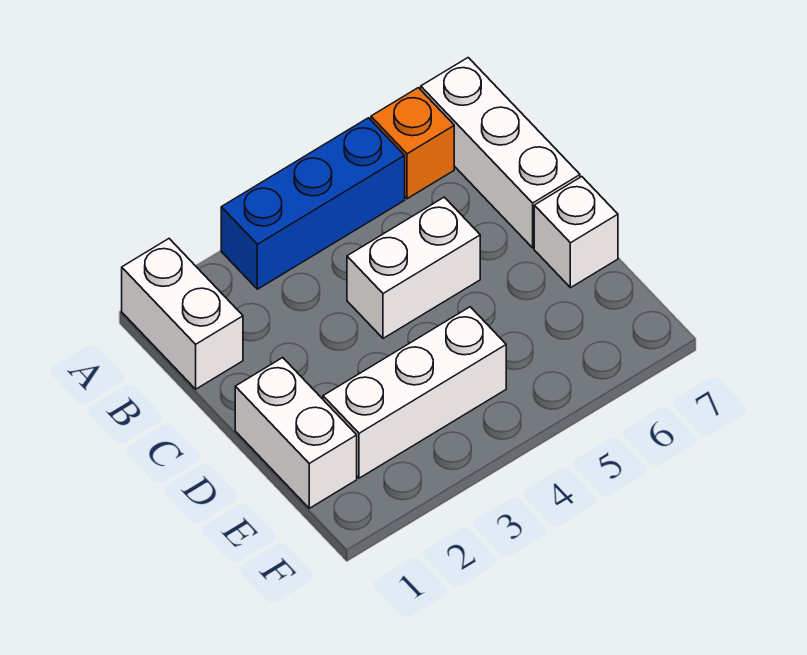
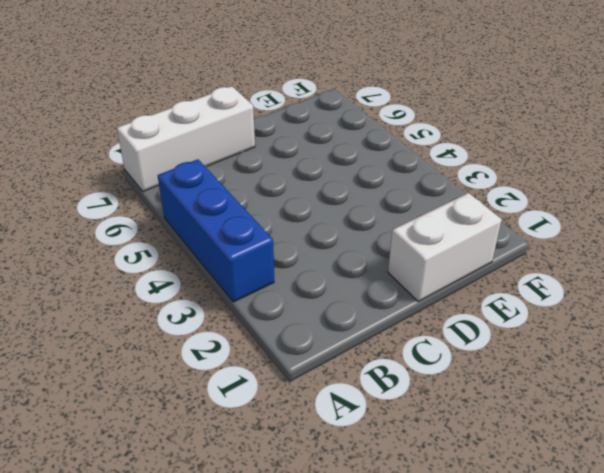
none -> white 1x2 brick [122,239,243,389]
none -> orange 1x1 brick [371,88,454,199]

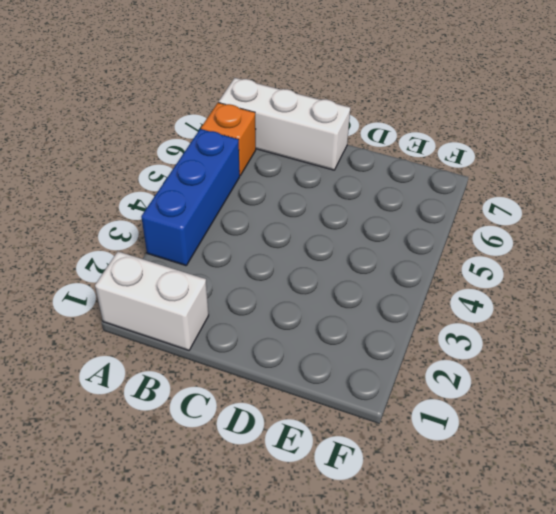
none -> white 1x2 brick [347,197,480,338]
none -> white 1x2 brick [235,358,357,508]

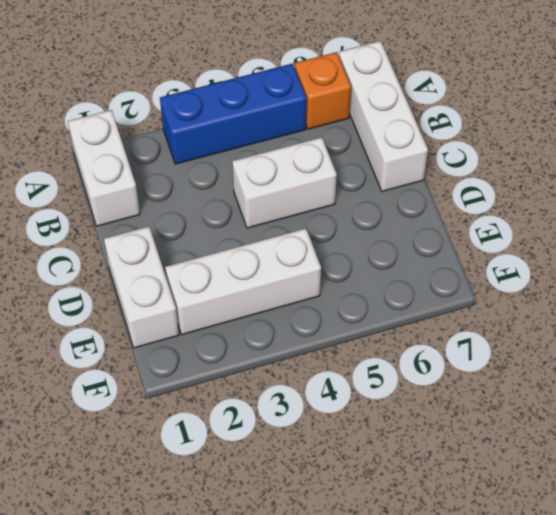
none -> white 1x1 brick [534,177,618,288]

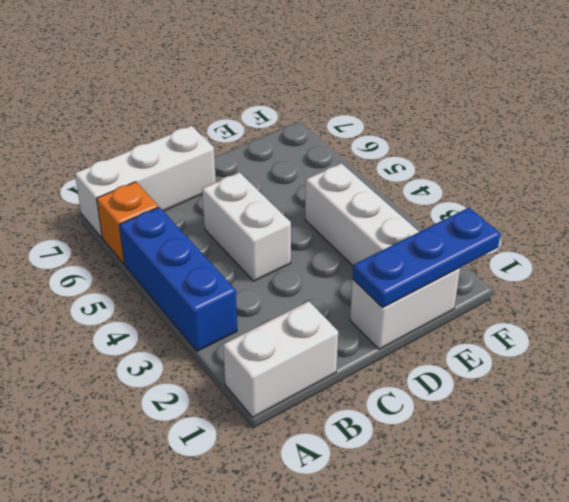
blue 1x3 plate [353,208,500,307] -> none
none -> white 1x1 brick [534,177,618,288]

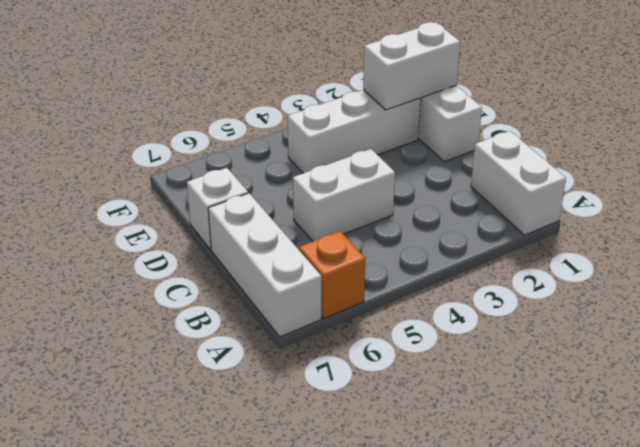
white 1x2 brick [363,22,460,110] -> none
none -> blue 1x3 brick [221,118,405,289]

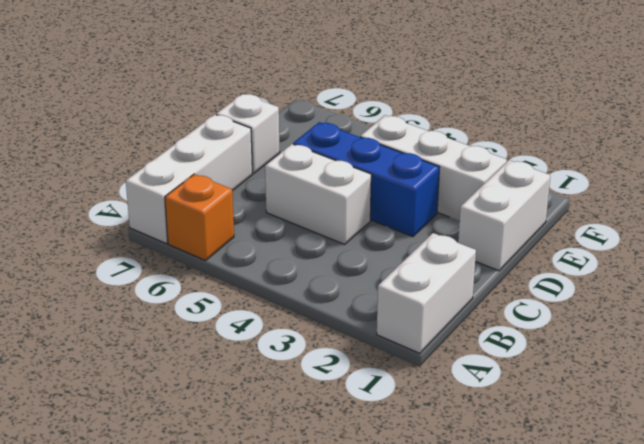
blue 1x3 brick [293,122,440,237] -> blue 1x3 brick moved to [221,118,405,289]

